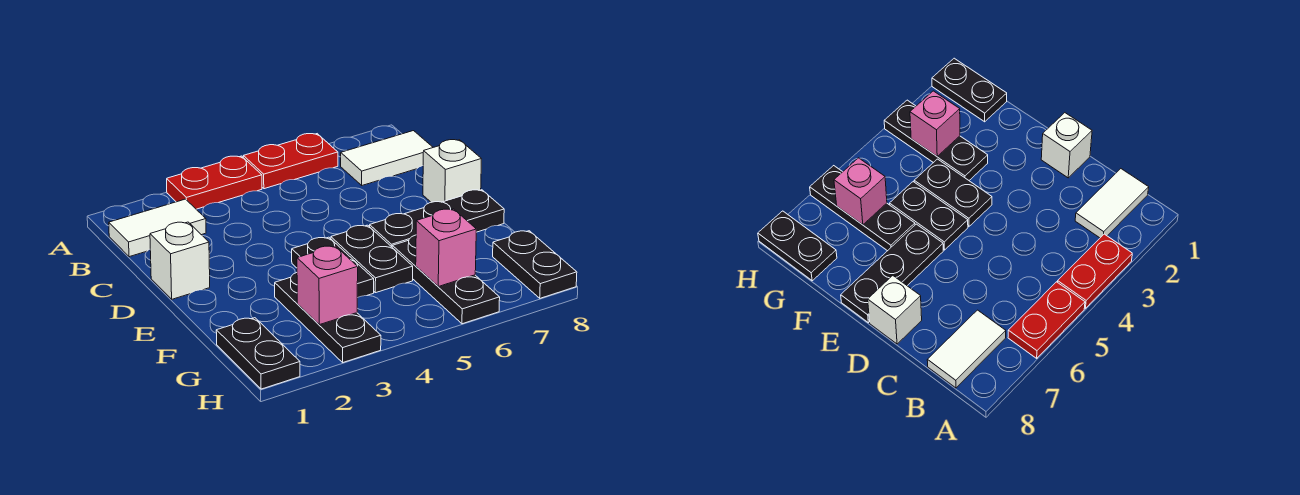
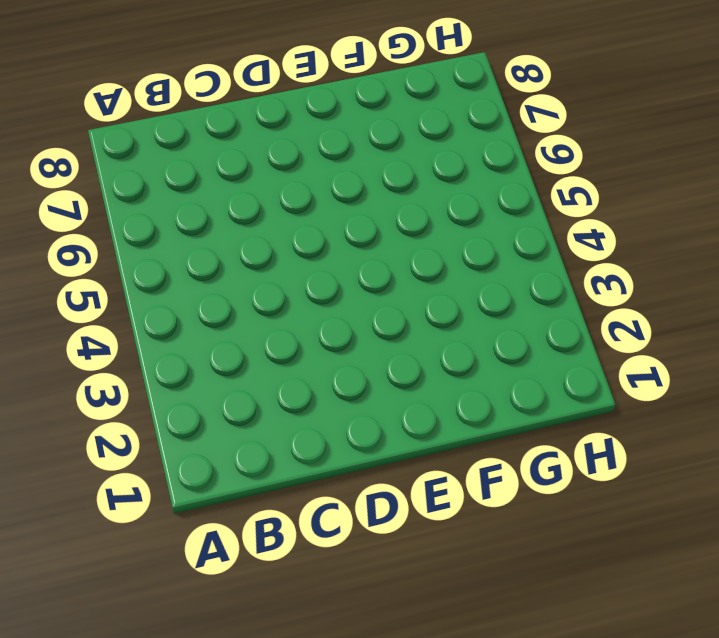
none -> red 1x2 plate [167,156,262,209]
none -> red 1x2 plate [243,134,338,189]
none -> white 1x2 tile [109,199,206,257]

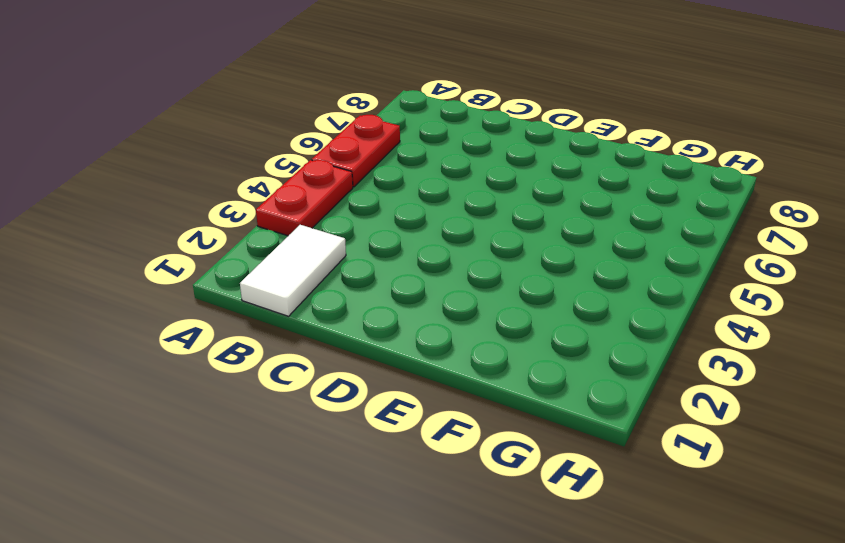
none -> white 1x2 tile [341,131,433,185]
none -> white 1x1 brick [150,222,210,299]
none -> white 1x1 brick [423,140,481,202]

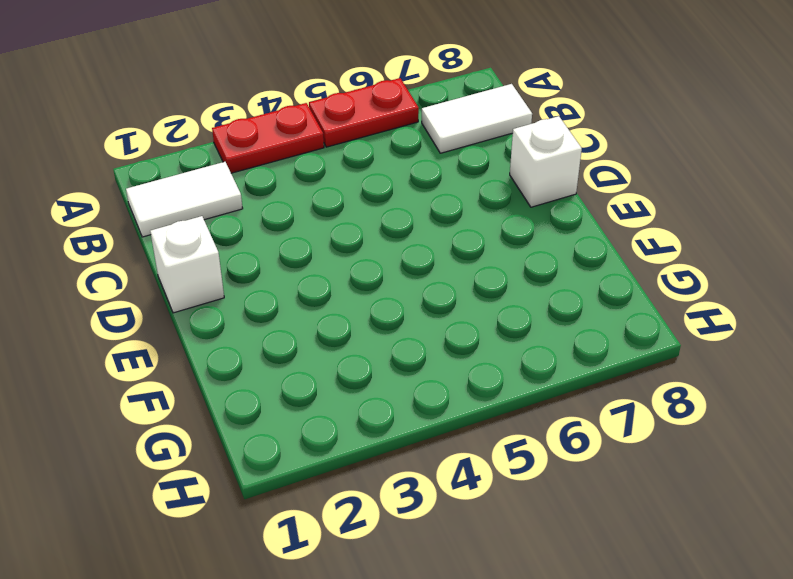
none -> black 1x2 plate [292,237,374,298]
none -> black 1x2 plate [331,225,413,293]
none -> black 1x3 plate [370,190,504,247]

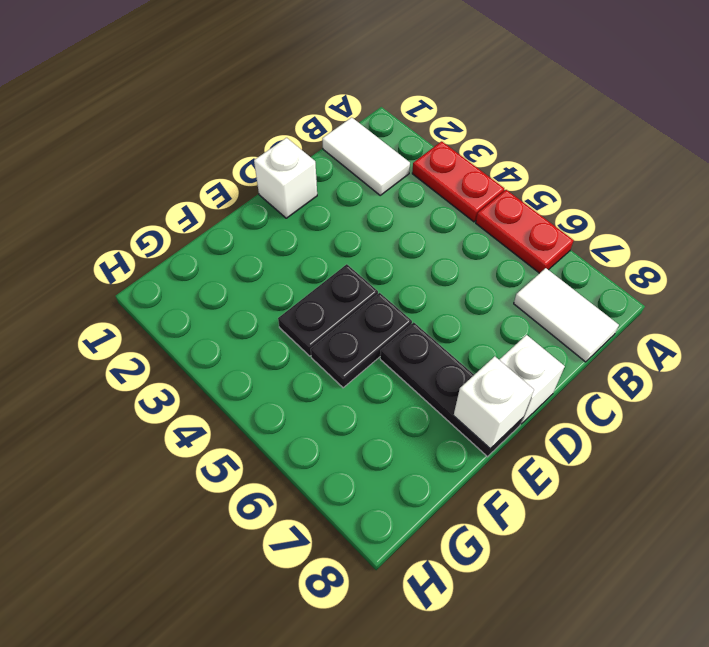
white 1x1 brick [453,356,534,448] -> none
none -> black 1x3 plate [275,273,381,362]
none -> black 1x3 plate [392,235,500,324]
none -> black 1x2 plate [216,318,300,389]

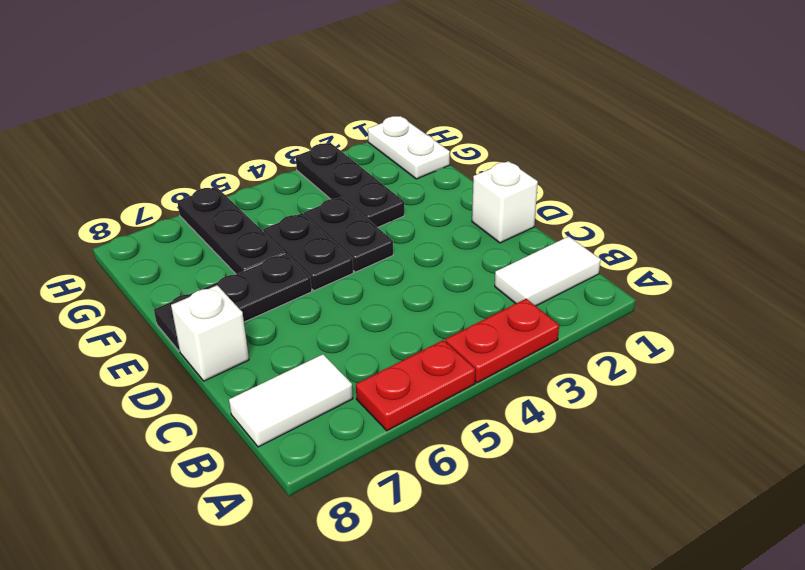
white 1x2 plate [368,116,450,179] -> black 1x2 plate [216,318,300,389]
none -> black 1x2 plate [493,231,577,298]
none -> pink 1x1 brick [297,246,358,325]
none -> pink 1x1 brick [416,209,476,286]

